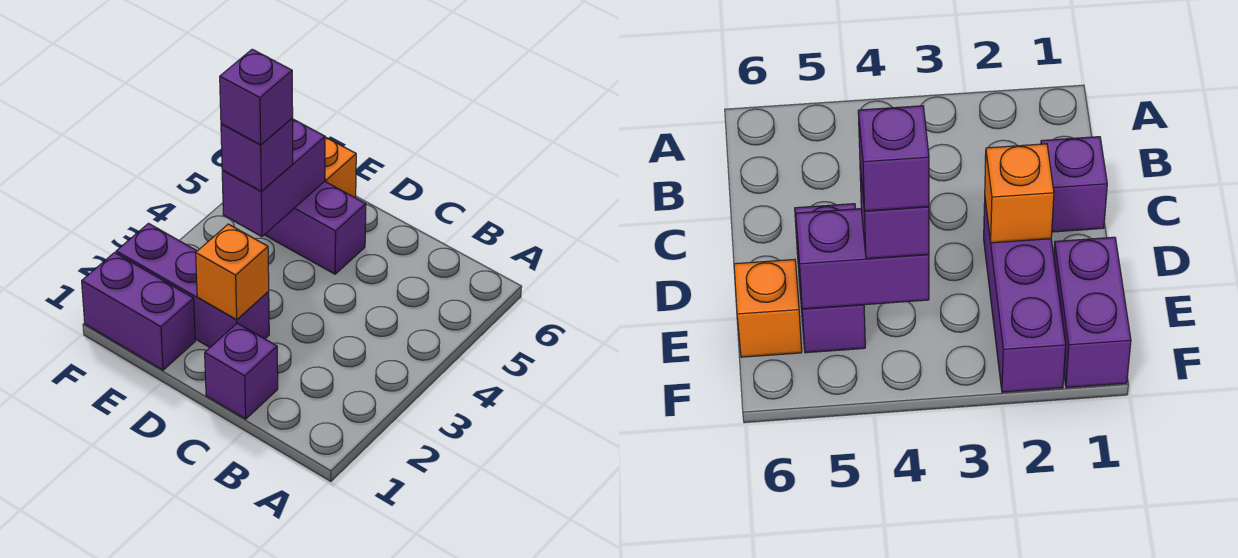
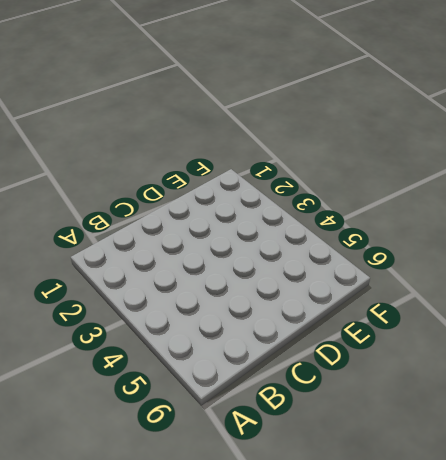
none -> purple 1x1 brick [205,323,278,419]
none -> purple 1x3 brick [116,223,269,347]

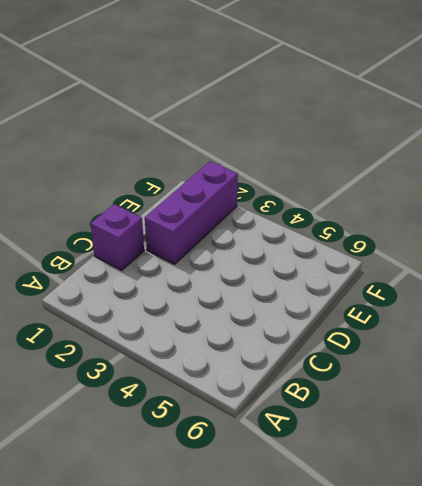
none -> purple 1x2 brick [265,181,366,274]
none -> purple 1x2 brick [82,253,195,370]

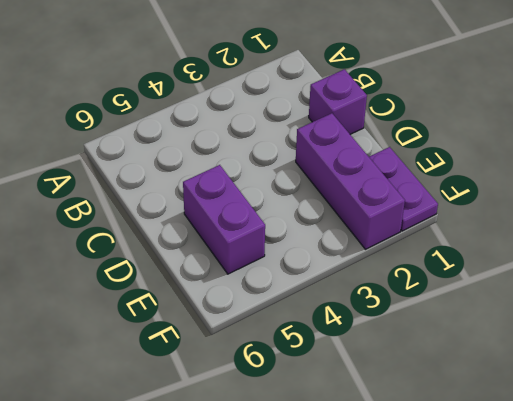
purple 1x2 plate [369,147,438,231] -> purple 1x2 brick [82,253,195,370]
none -> orange 1x1 brick [325,137,356,198]
none -> orange 1x1 brick [196,224,269,320]

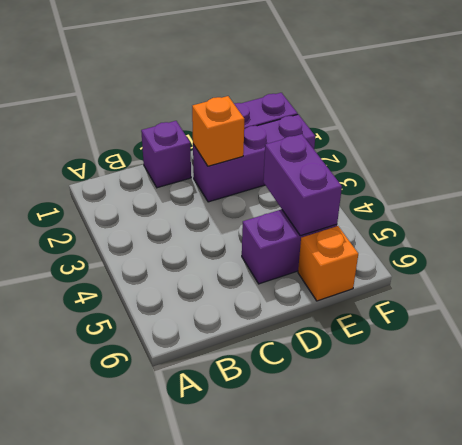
none -> purple 1x1 brick [221,118,293,192]
none -> purple 1x1 brick [220,49,293,145]

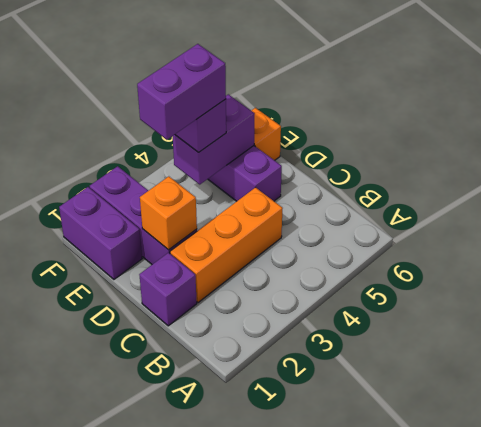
orange 1x3 brick [170,187,283,303] -> none
purple 1x2 brick [137,44,226,140] -> purple 1x1 brick [220,49,293,145]

